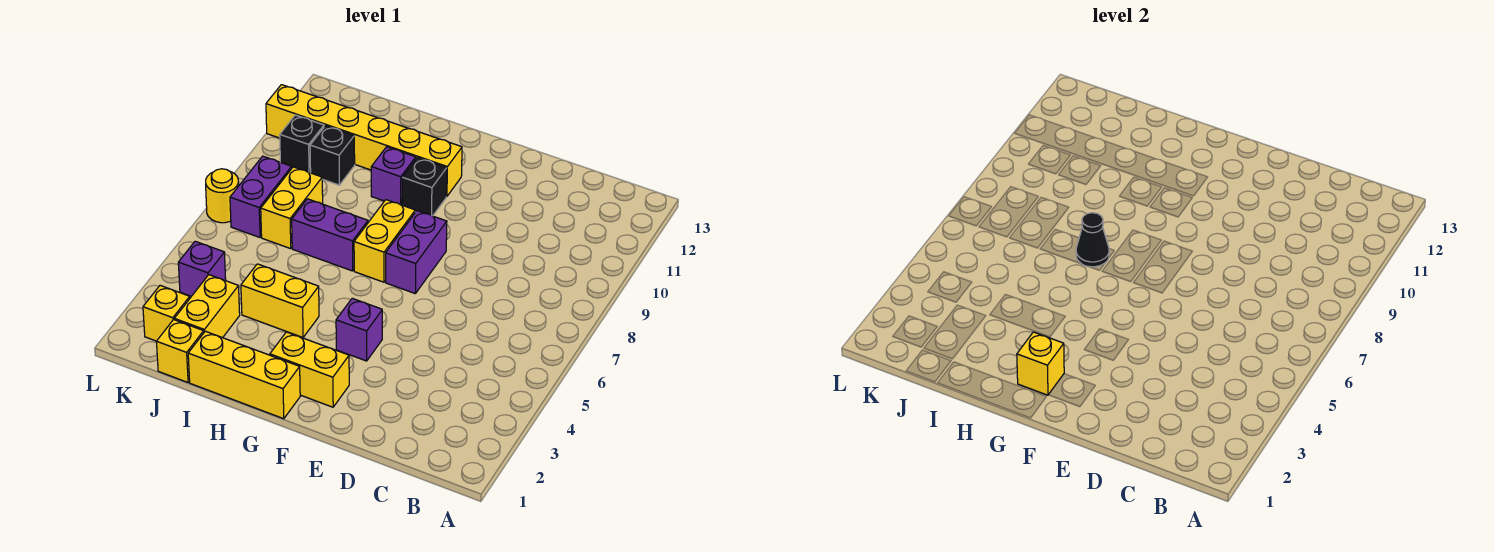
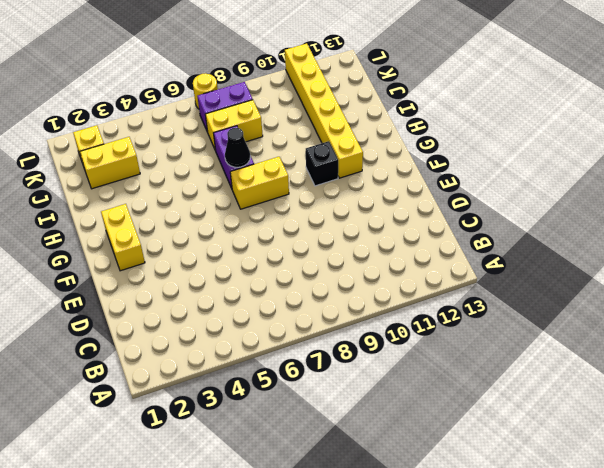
none -> purple 1x1 brick [336,298,382,361]
none -> purple 1x2 brick [386,211,447,293]
none -> yellow 1x3 brick [188,331,300,419]

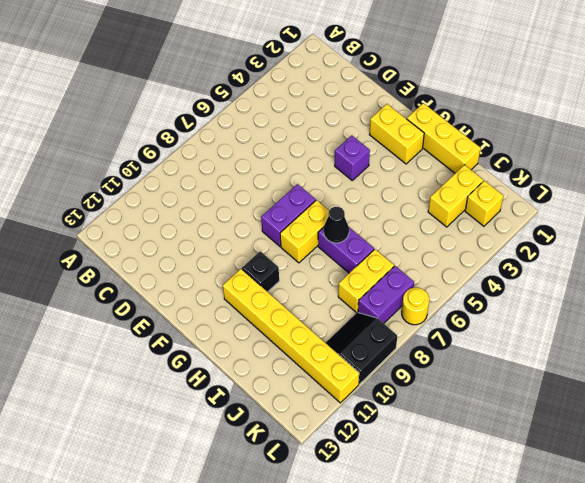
black 2x2 slope [326,313,397,384] -> black 1x1 brick [280,115,324,173]
none -> yellow 1x2 brick [241,264,319,337]
none -> purple 1x1 brick [371,147,416,205]
none -> yellow 1x1 brick [156,320,204,382]

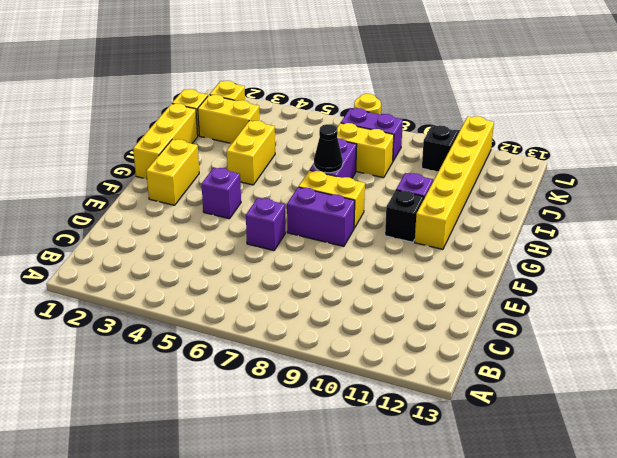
purple 1x1 brick [246,198,285,251] -> purple 1x1 brick moved to [178,241,226,296]
none -> black 1x1 brick [310,126,355,185]
none -> yellow 1x1 brick [1017,332,1064,395]

